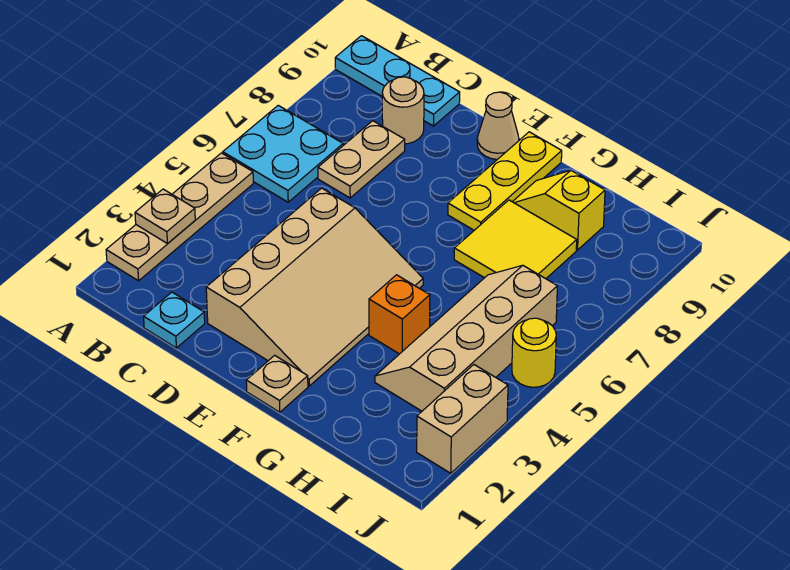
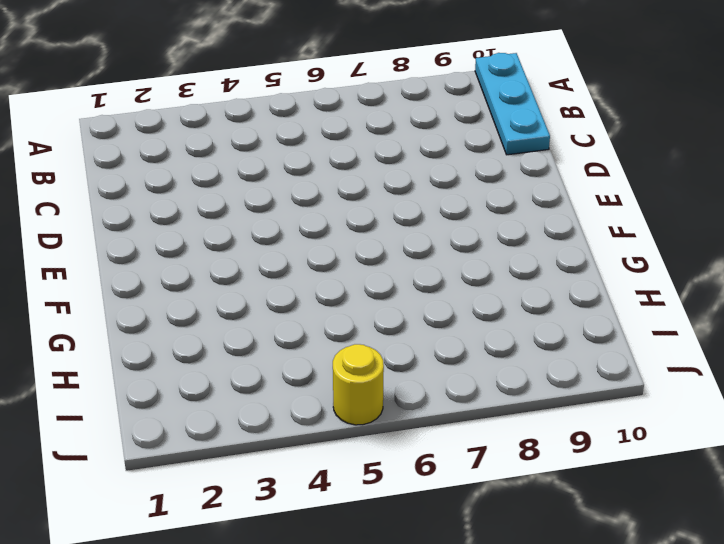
none -> tan 1x4 plate [106,153,253,281]
none -> cyan 2x2 plate [223,105,343,202]
none -> cyan 1x1 plate [144,292,205,348]

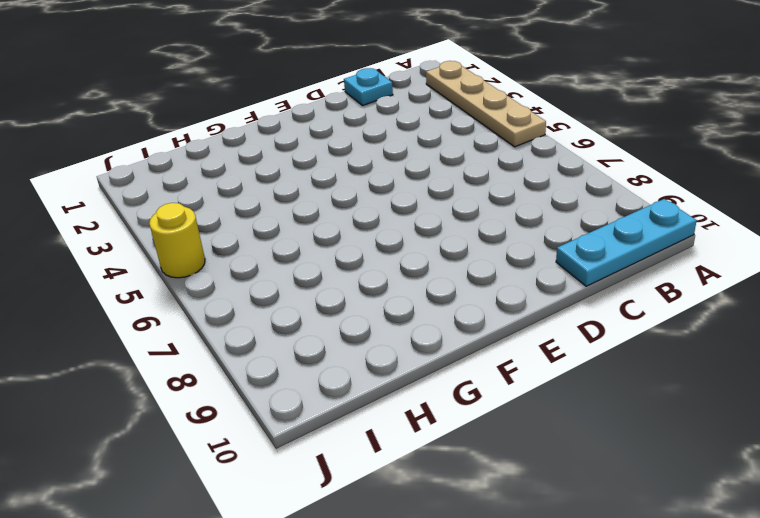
none -> cyan 2x2 plate [223,105,343,202]
none -> tan 1x2 plate [318,121,405,198]
none -> tan 1x1 round brick [382,77,424,144]

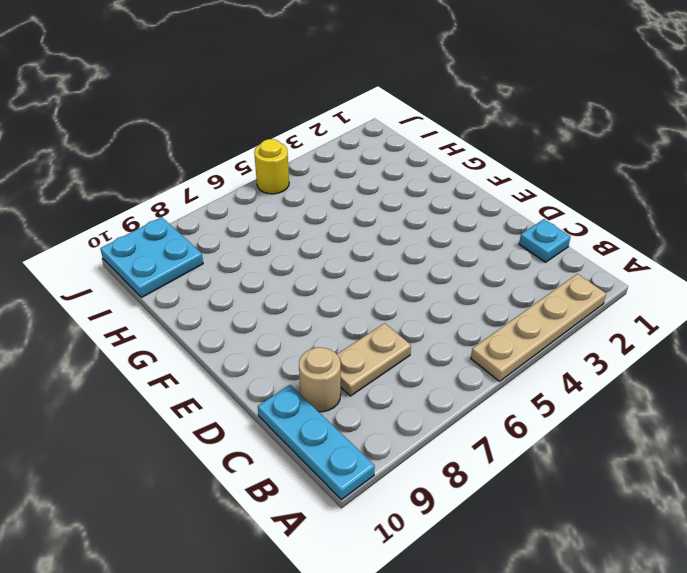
cyan 2x2 plate [100,217,203,298] -> cyan 2x2 plate moved to [223,105,343,202]
none -> tan 3x4 slope [206,188,423,386]
none -> tan 1x1 cone [477,92,519,159]
none -> tan 1x1 plate [246,355,308,412]

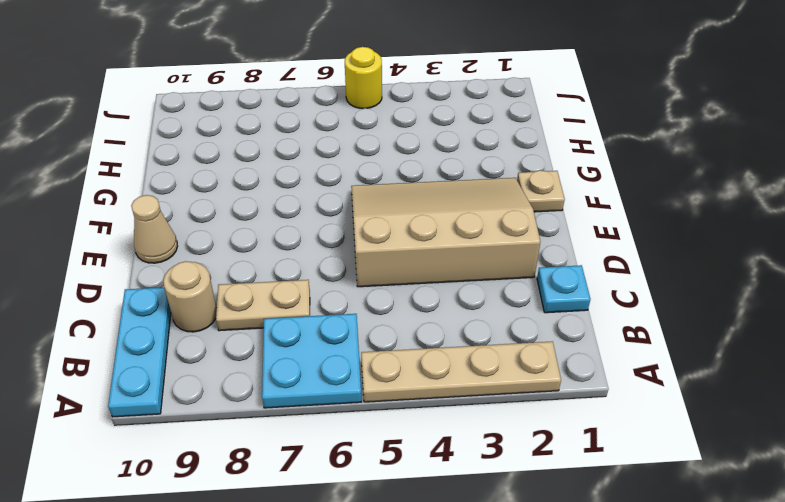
none -> yellow 1x3 plate [448,132,562,230]
none -> orange 1x1 brick [369,275,430,354]
none -> yellow 2x2 tile [454,200,577,279]

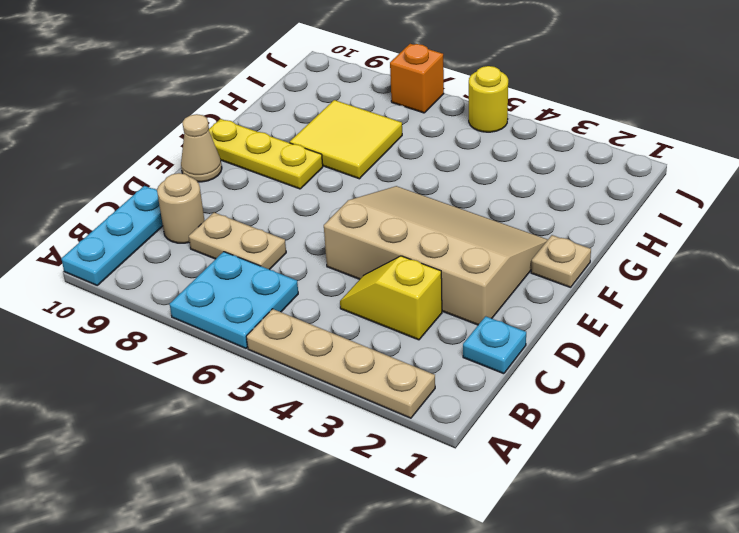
yellow 1x2 slope [340,256,442,340] -> yellow 1x2 slope turned to [513,170,605,250]
orange 1x1 brick [390,44,444,113] -> orange 1x1 brick moved to [369,275,430,354]
none -> tan 2x4 slope [375,265,557,411]
none -> tan 1x2 brick [417,365,508,473]
none -> tan 1x1 plate [135,189,195,244]

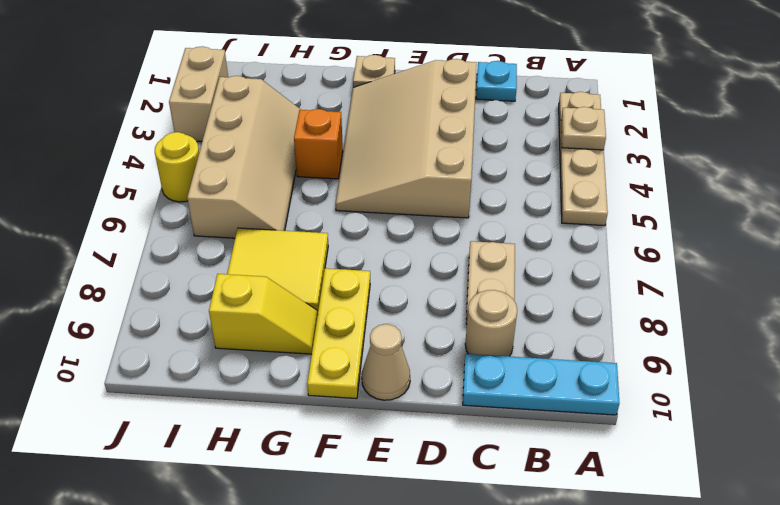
none -> cyan 2x2 plate [223,105,343,202]

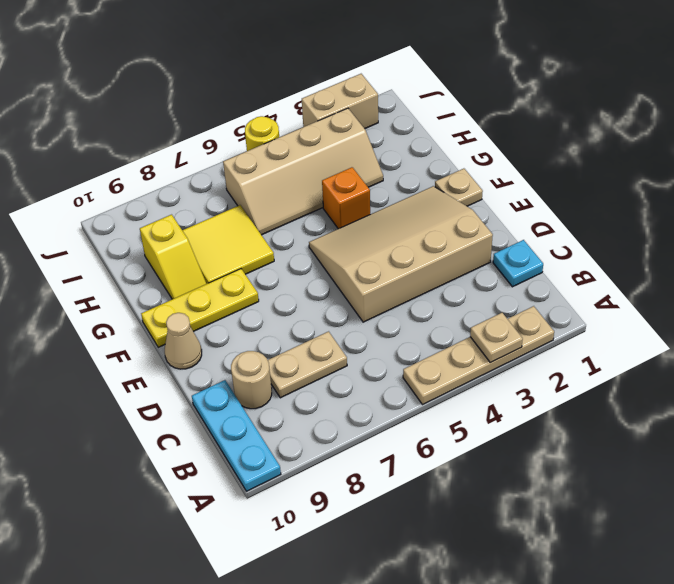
none -> cyan 2x2 plate [223,105,343,202]

